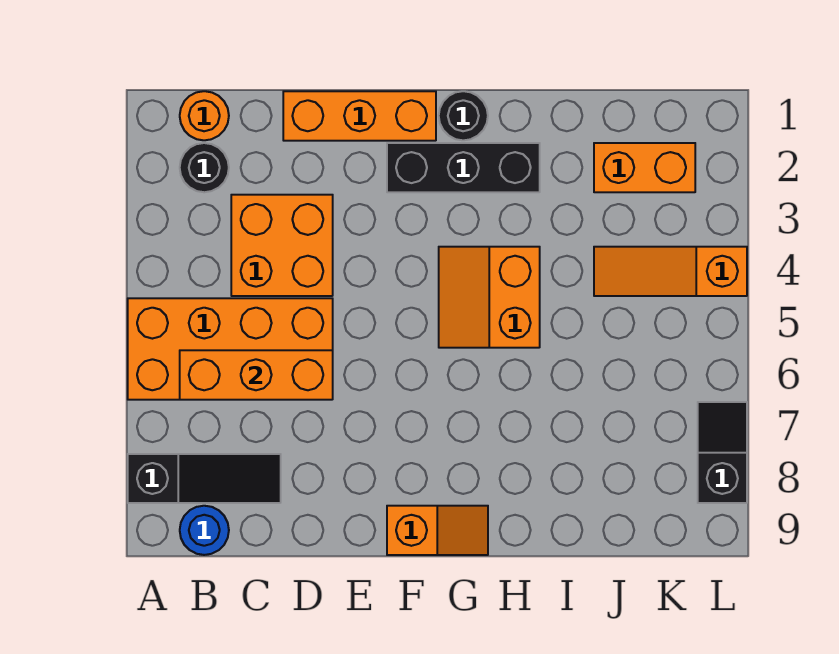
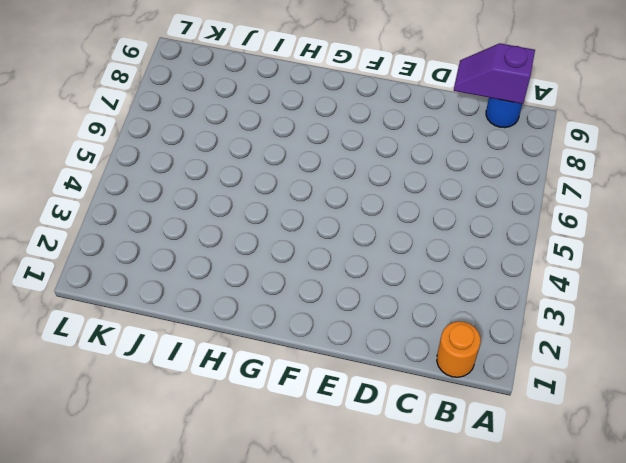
purple 1x2 slope [454,43,535,104] -> none
none -> orange 2x4 brick [128,298,333,400]
none -> black 1x3 slope [128,454,281,503]
none -> black 1x1 round brick [180,143,229,192]

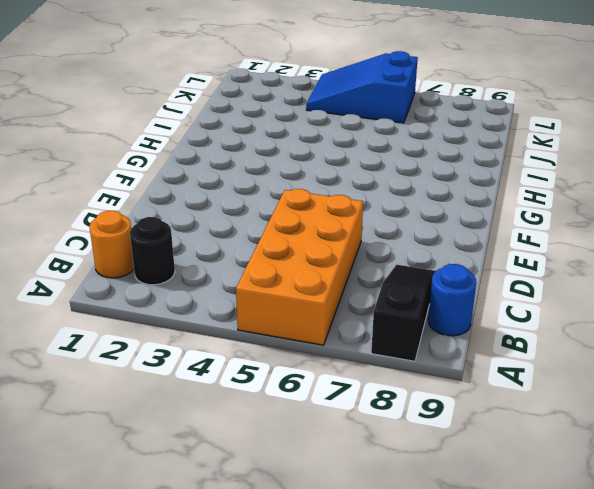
blue 2x3 slope [306,51,418,123] -> orange 1x3 slope [594,247,747,296]
none -> orange 2x2 brick [231,195,333,296]
none -> orange 1x3 brick [283,91,436,141]
none -> black 1x3 brick [387,143,540,192]

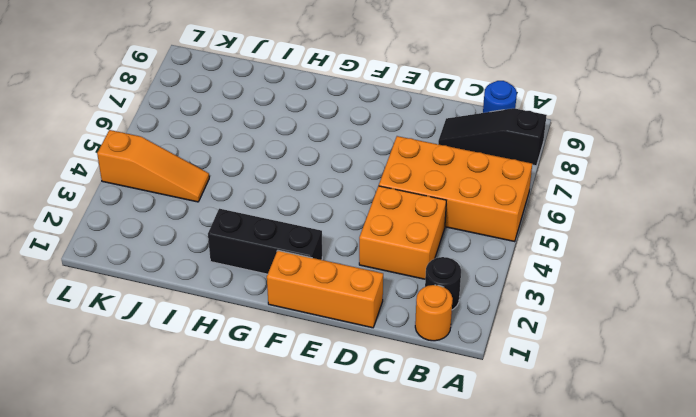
none -> orange 1x2 slope [387,506,488,555]
none -> black 1x1 round brick [439,91,488,140]
none -> orange 2x2 slope [439,247,540,348]

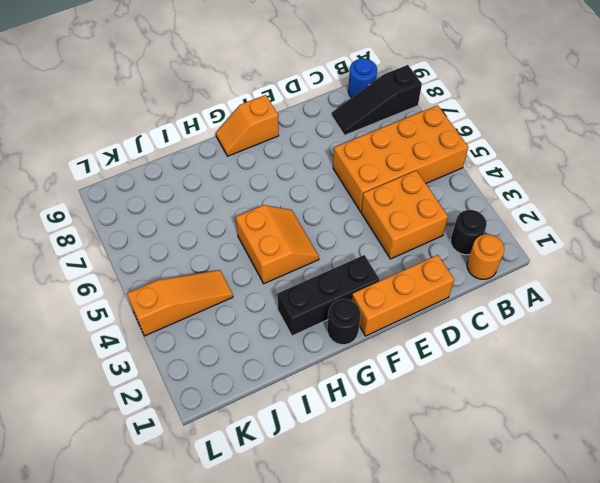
none -> orange 1x2 brick [594,143,695,192]
none -> black 1x2 slope [698,402,747,503]
none -> orange 1x3 brick [180,350,333,400]

